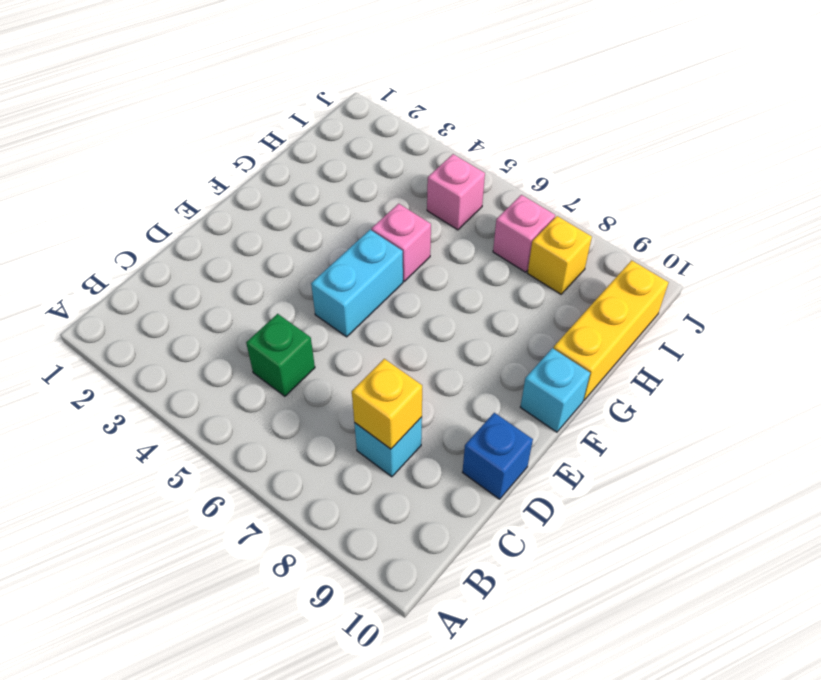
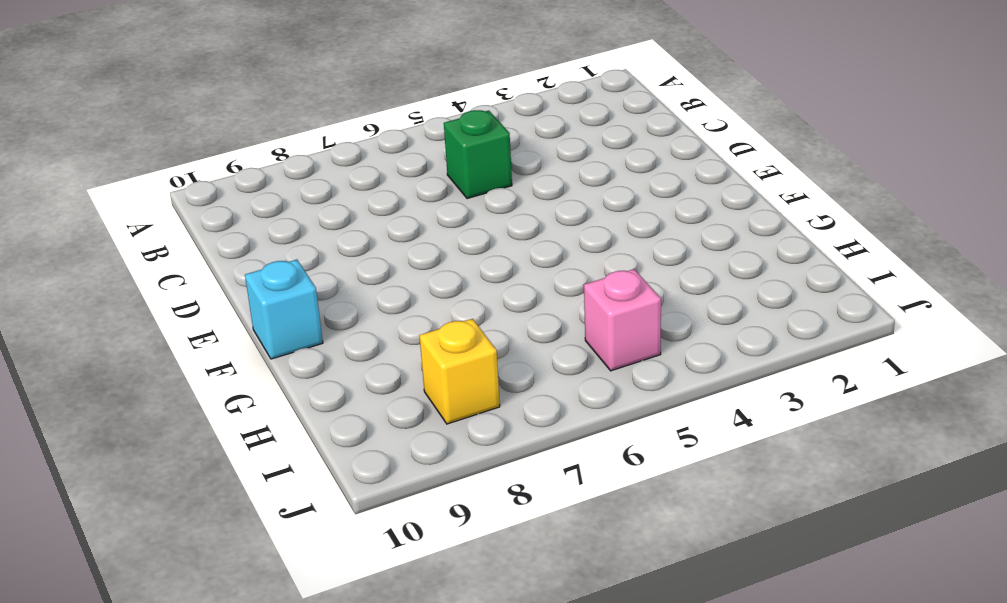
none -> cyan 1x1 brick [354,417,422,477]
none -> blue 1x1 brick [463,413,533,499]

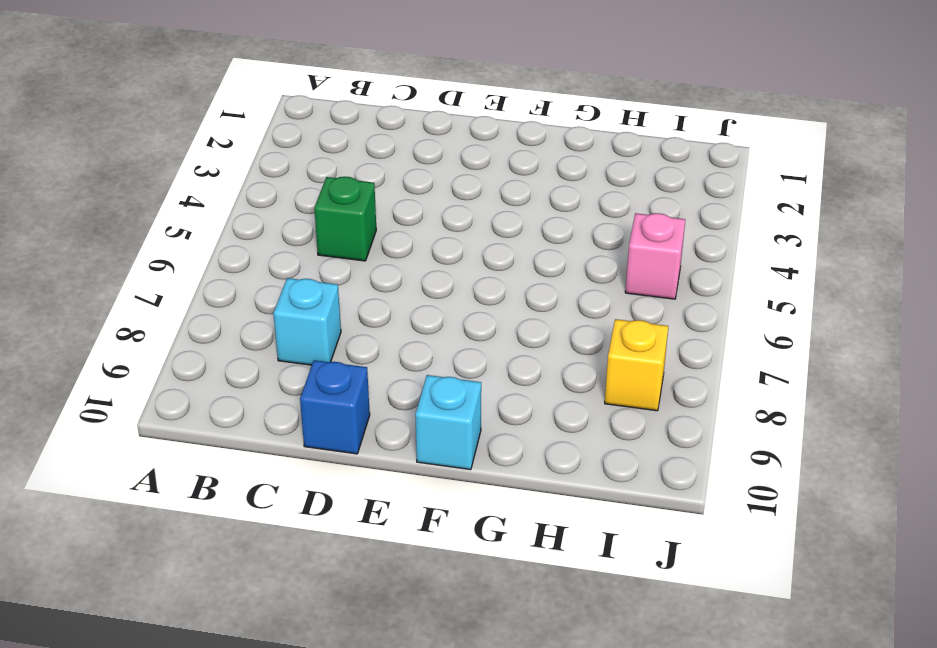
none -> cyan 1x2 brick [311,230,403,337]
none -> pink 1x1 brick [371,204,431,281]

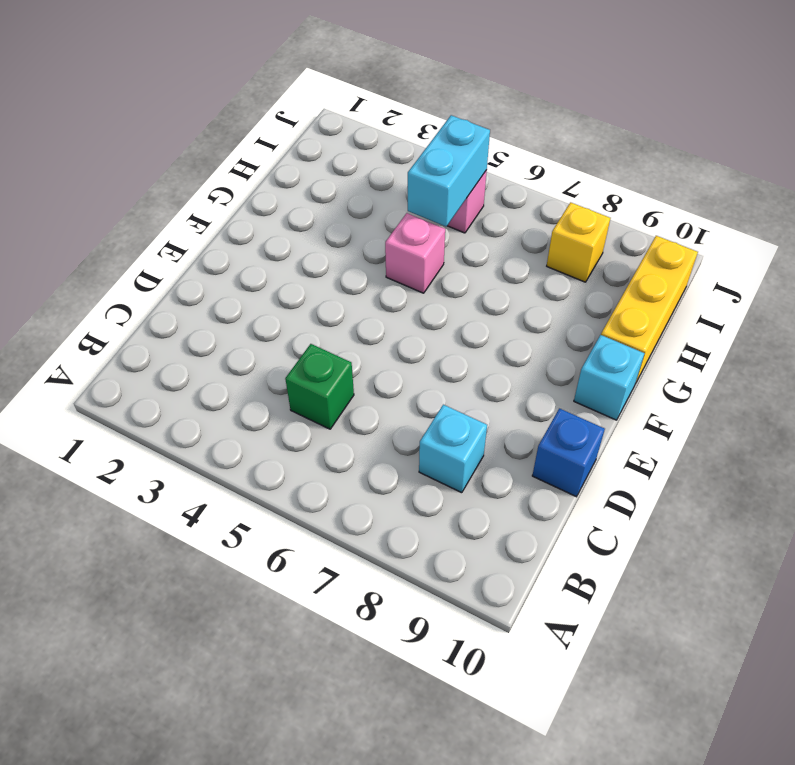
cyan 1x2 brick [408,115,490,227] -> cyan 1x2 brick moved to [311,230,403,337]
none -> pink 1x1 brick [493,195,555,272]
none -> yellow 1x1 brick [352,359,422,449]

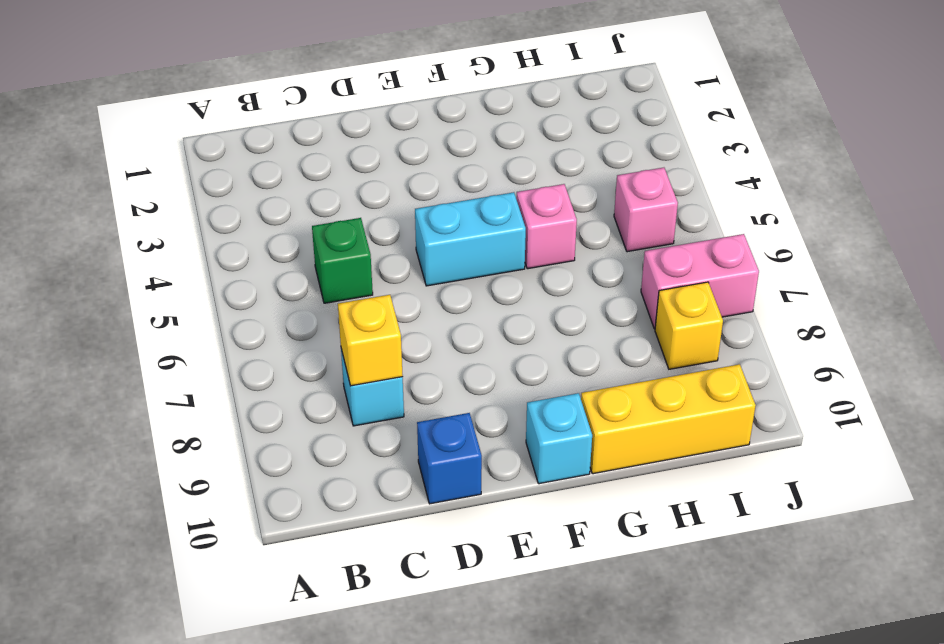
pink 1x2 brick [641,234,759,329] -> pink 1x1 brick [493,195,555,272]

